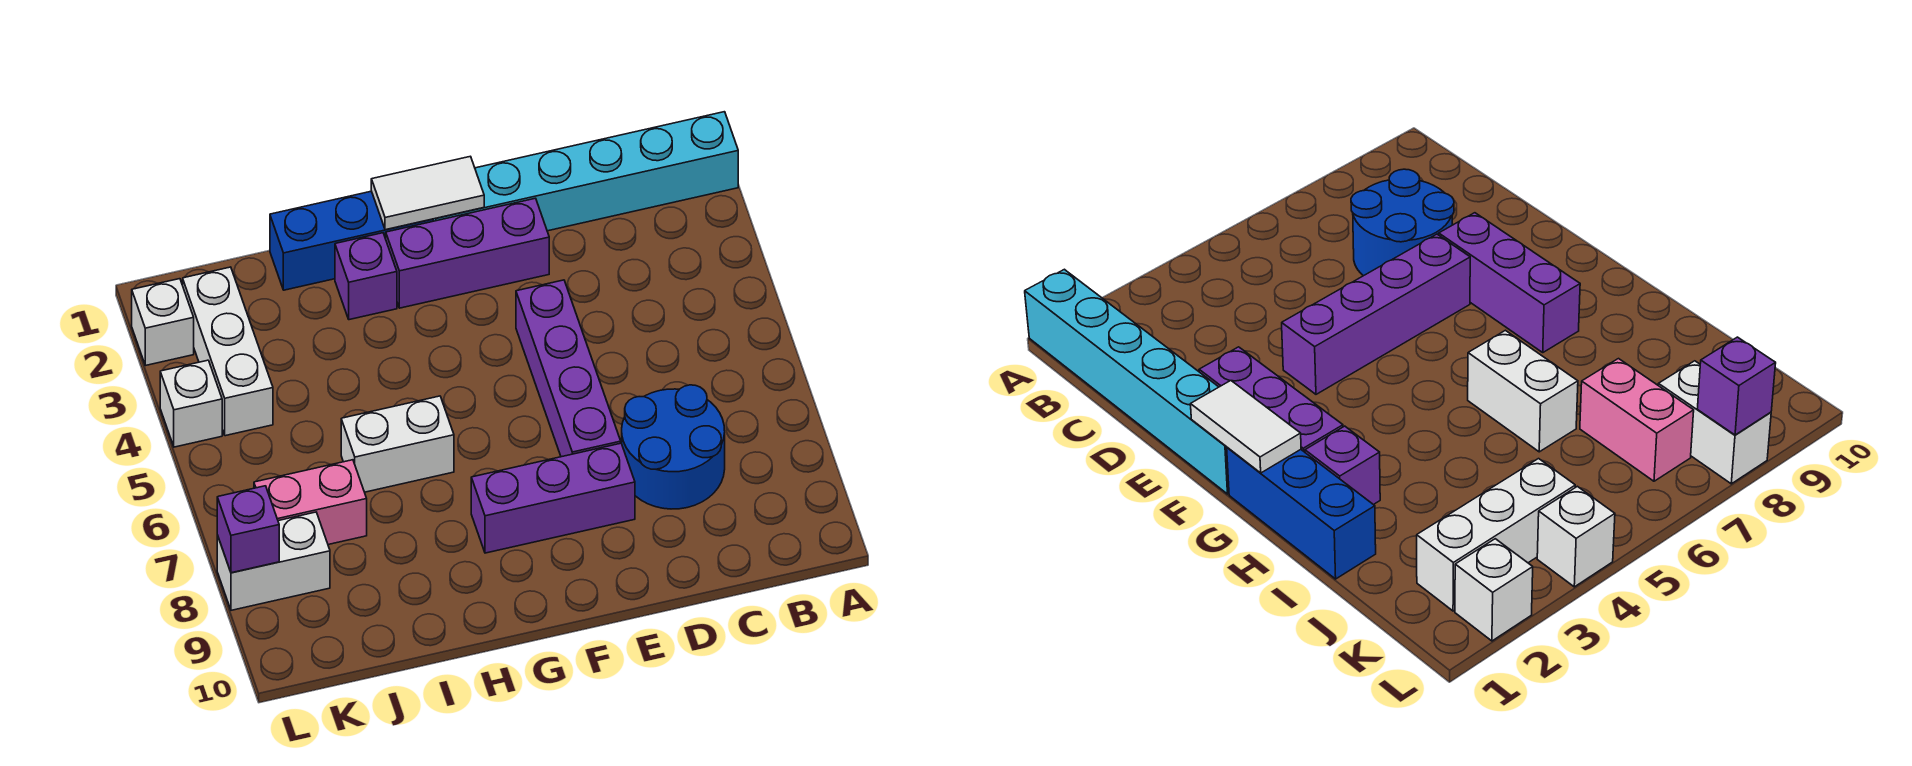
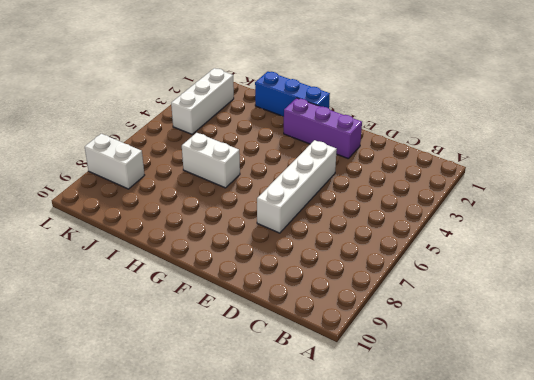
white 1x4 brick [257,140,337,233] -> purple 1x4 brick [516,280,621,457]
none -> cyan 1x6 brick [433,112,738,231]
none -> blue 2x2 round brick [622,385,725,509]
none -> purple 1x3 brick [471,443,635,553]

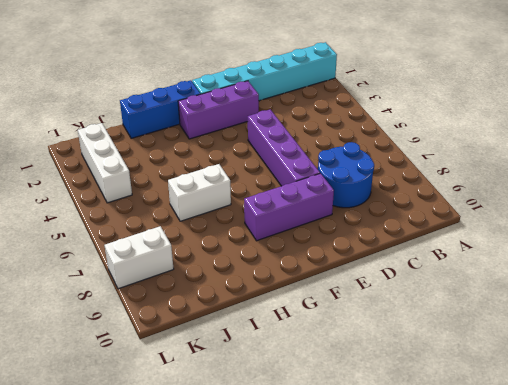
none -> purple 1x1 brick [335,233,397,320]
none -> pink 1x2 brick [254,460,367,545]
none -> white 1x1 brick [132,279,194,366]

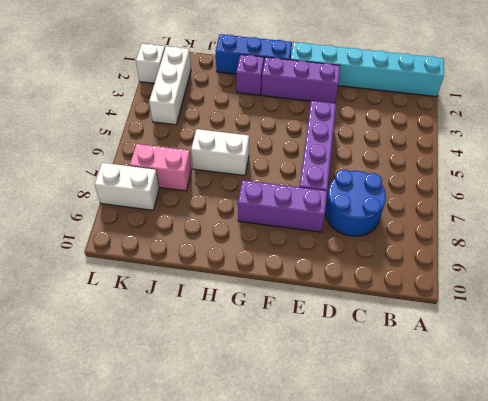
none -> white 1x1 brick [160,360,222,447]
none -> white 1x2 tile [371,156,484,230]
none -> purple 1x1 brick [217,486,279,573]

